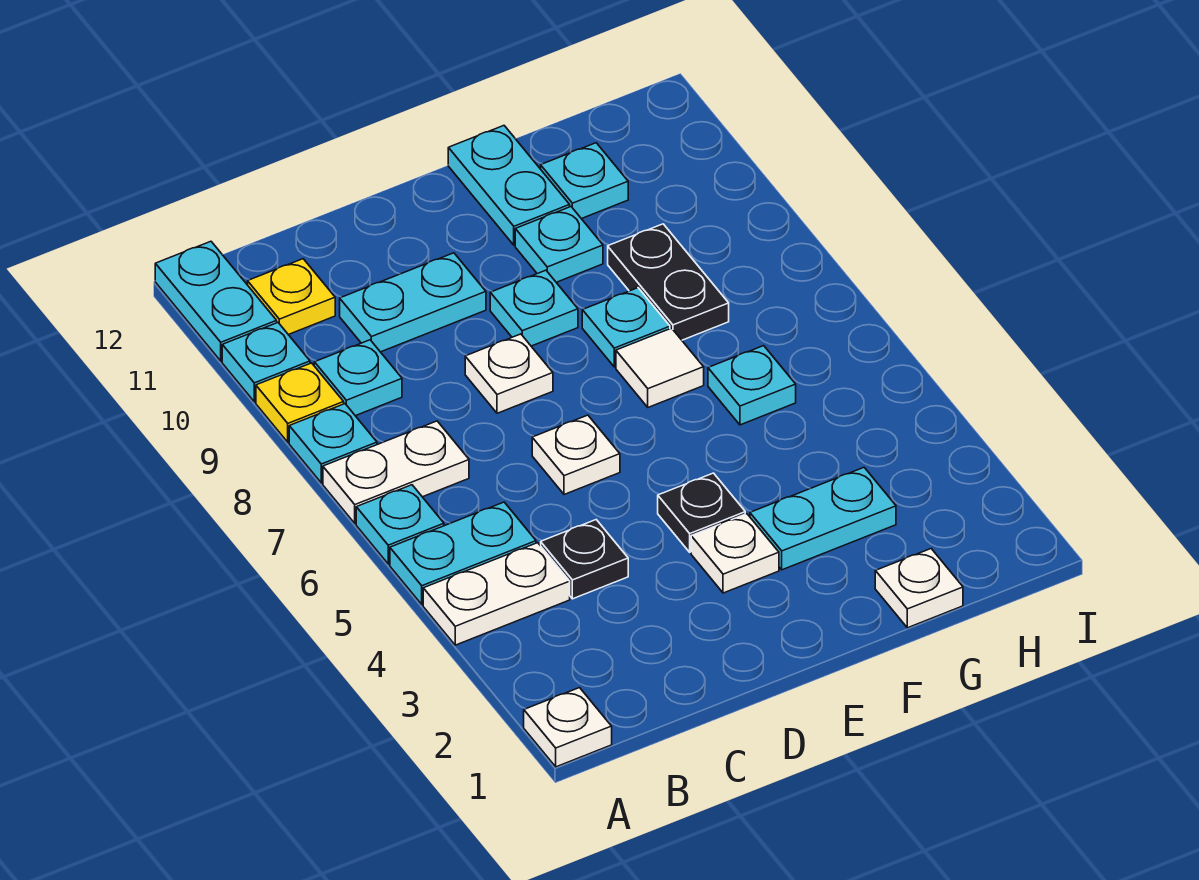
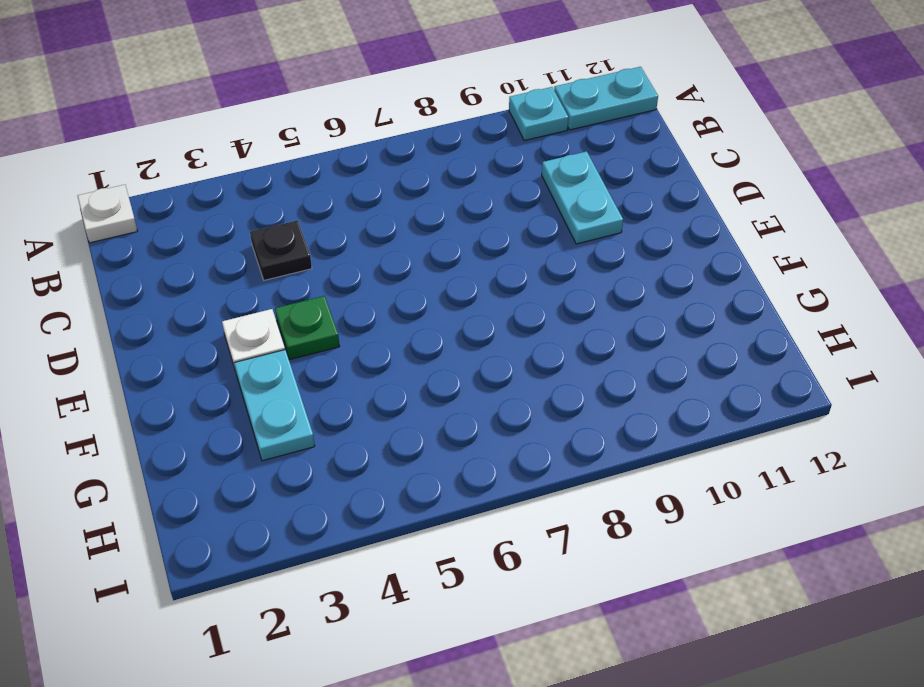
green 1x1 plate [275,296,340,360] -> black 1x1 plate [658,473,745,552]
none -> white 1x2 plate [423,543,570,645]
none -> cyan 1x2 plate [390,502,536,605]
none -> cyan 1x1 plate [356,485,444,564]

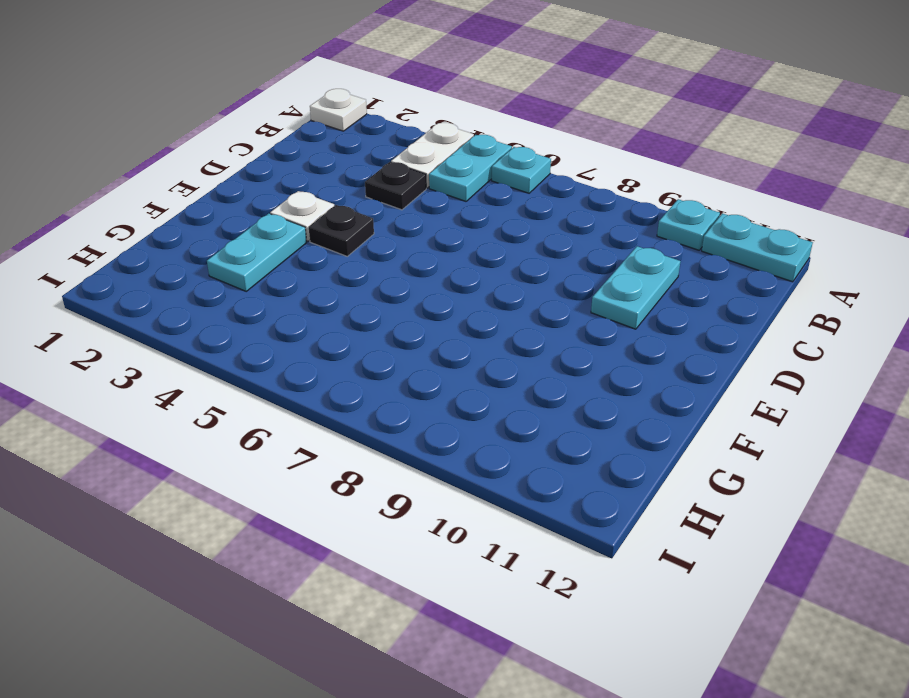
none -> white 1x2 plate [323,421,469,523]
none -> cyan 1x1 plate [289,404,377,483]
none -> yellow 1x1 plate [256,363,344,442]

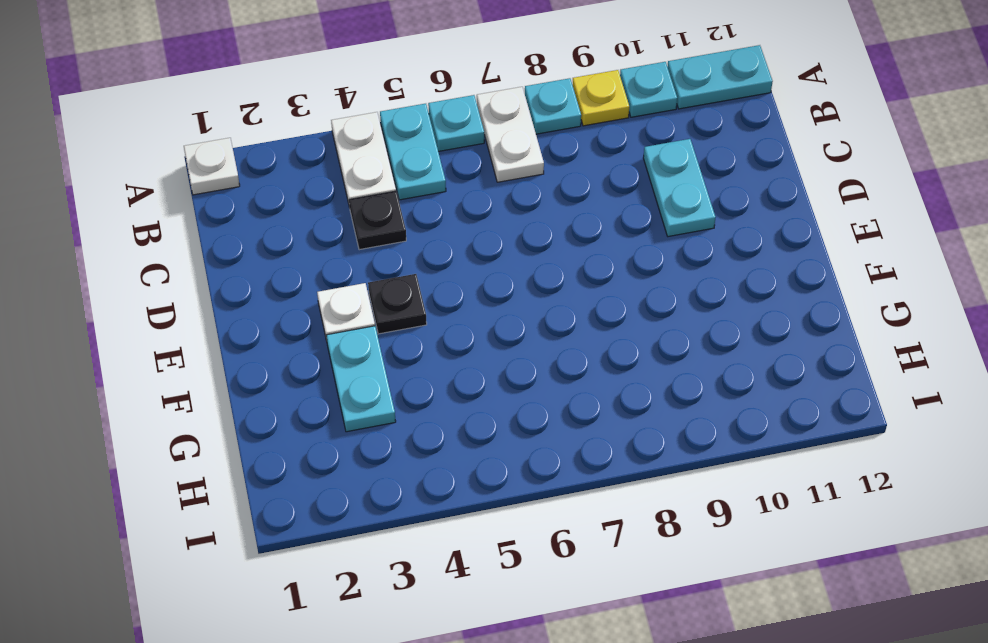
none -> cyan 1x1 plate [314,340,402,416]
none -> yellow 1x1 plate [248,259,335,335]
none -> white 1x1 plate [532,415,620,494]

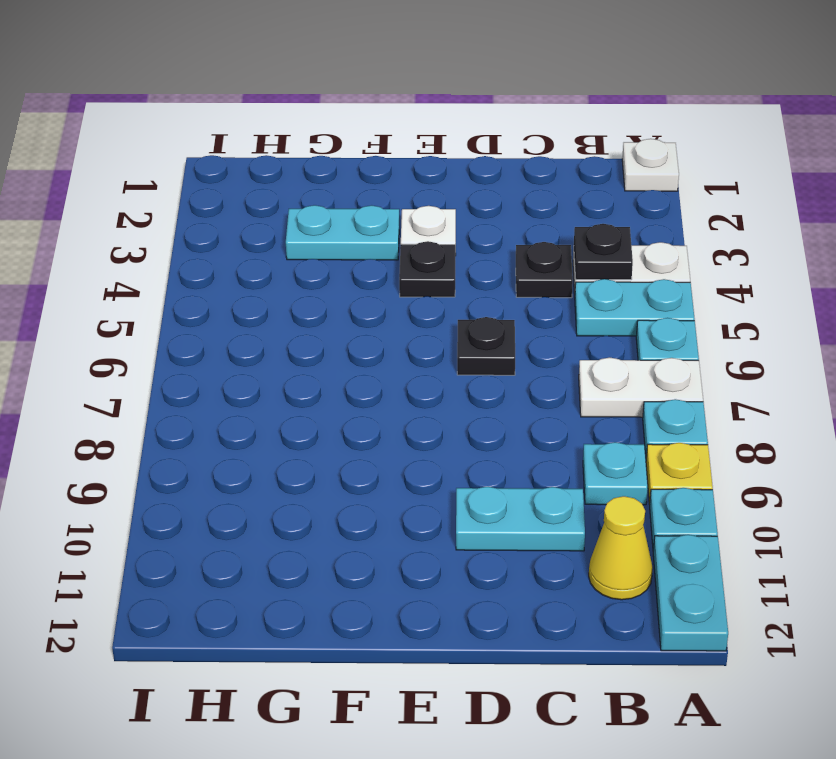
black 1x1 plate [574,224,633,280] -> none
yellow 1x1 cone [589,496,653,600] -> yellow 1x1 plate [248,259,335,335]
black 1x1 plate [457,317,515,375] -> white 1x1 plate [532,415,620,494]
none -> white 1x1 plate [465,334,553,413]
none -> cyan 1x1 plate [490,270,578,346]
none -> white 1x1 tile [616,328,704,407]

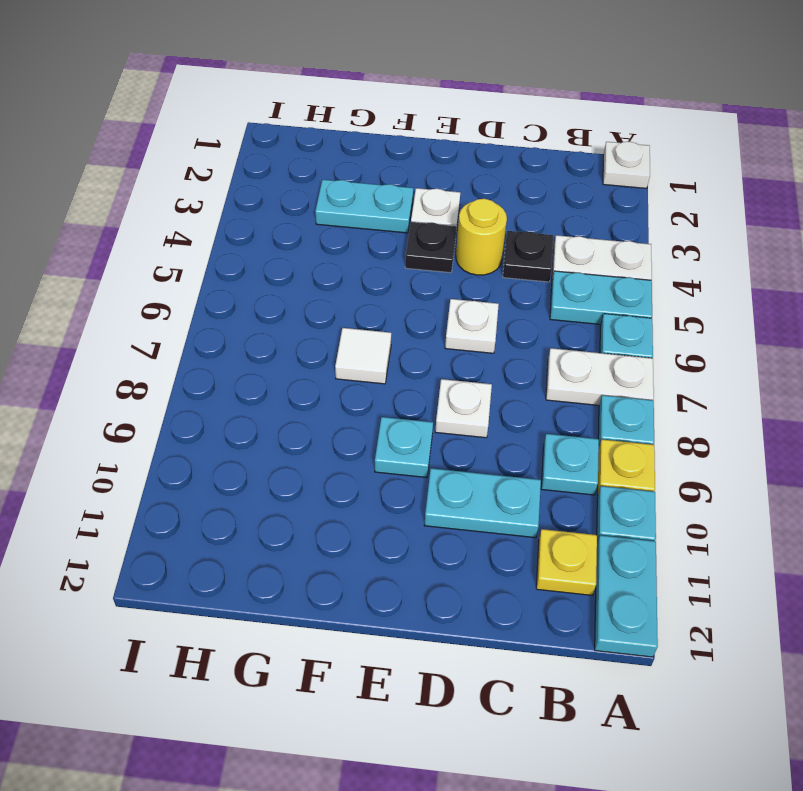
yellow 1x1 round brick [456,199,507,275] -> none
none -> cyan 1x1 plate [582,288,670,367]
none -> cyan 1x1 plate [515,207,603,282]
none -> cyan 1x2 plate [448,126,570,245]

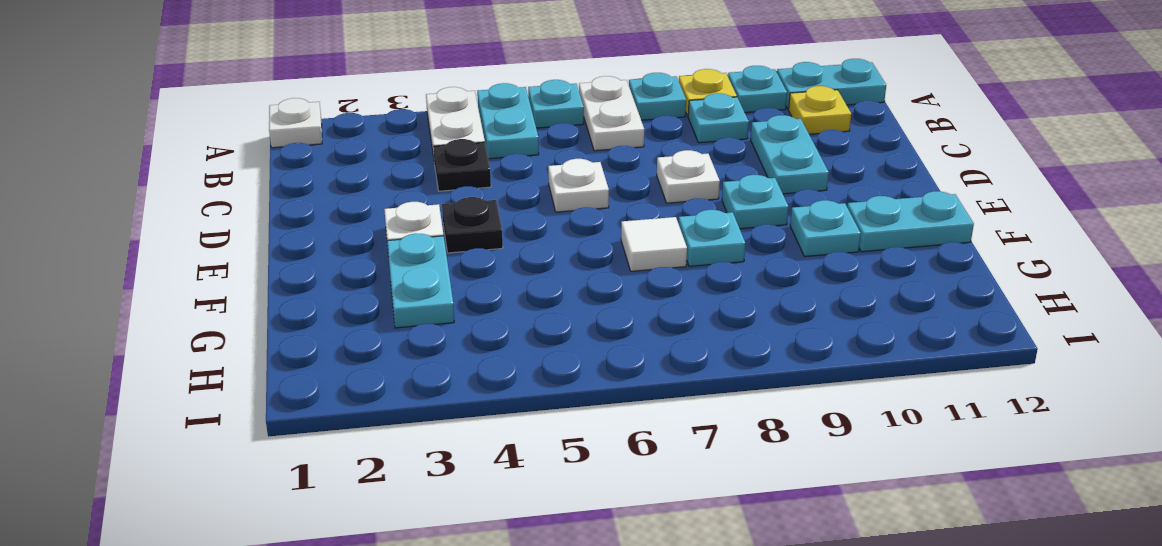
none -> white 1x1 plate [875,549,963,628]
none -> cyan 1x1 plate [708,346,796,425]
none -> black 1x2 plate [608,224,729,340]

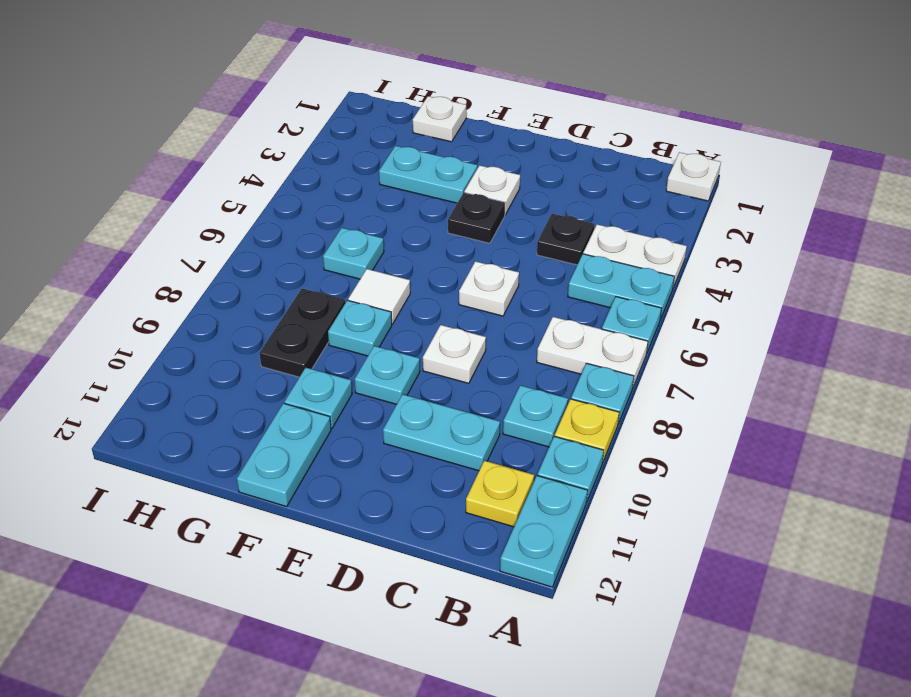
none -> cyan 1x1 plate [541,143,628,219]

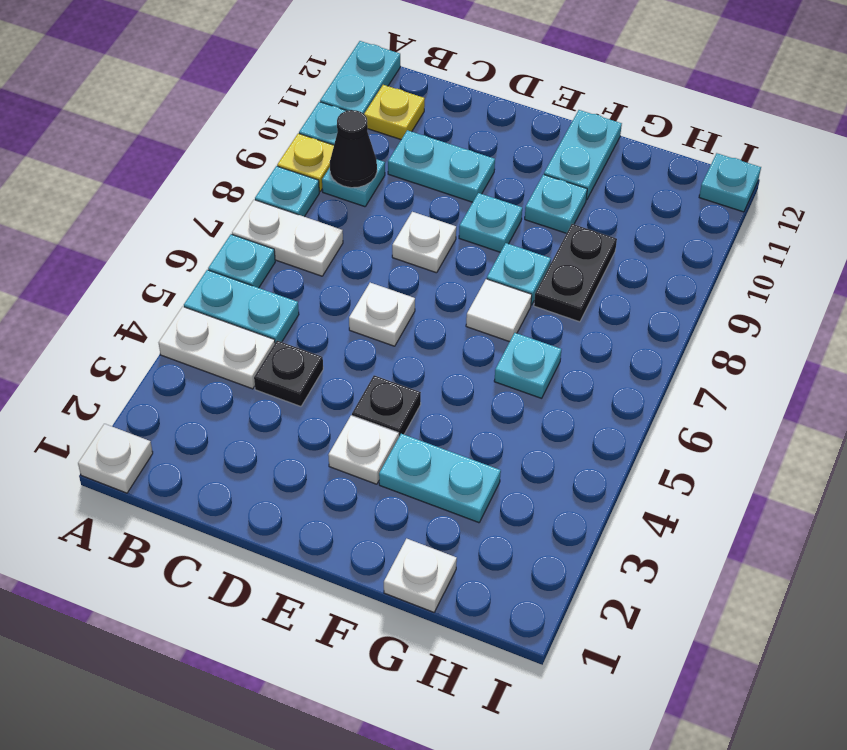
black 1x1 cone [330,110,377,188] -> none
cyan 1x1 plate [699,153,761,212] -> cyan 1x1 plate moved to [541,143,628,219]

